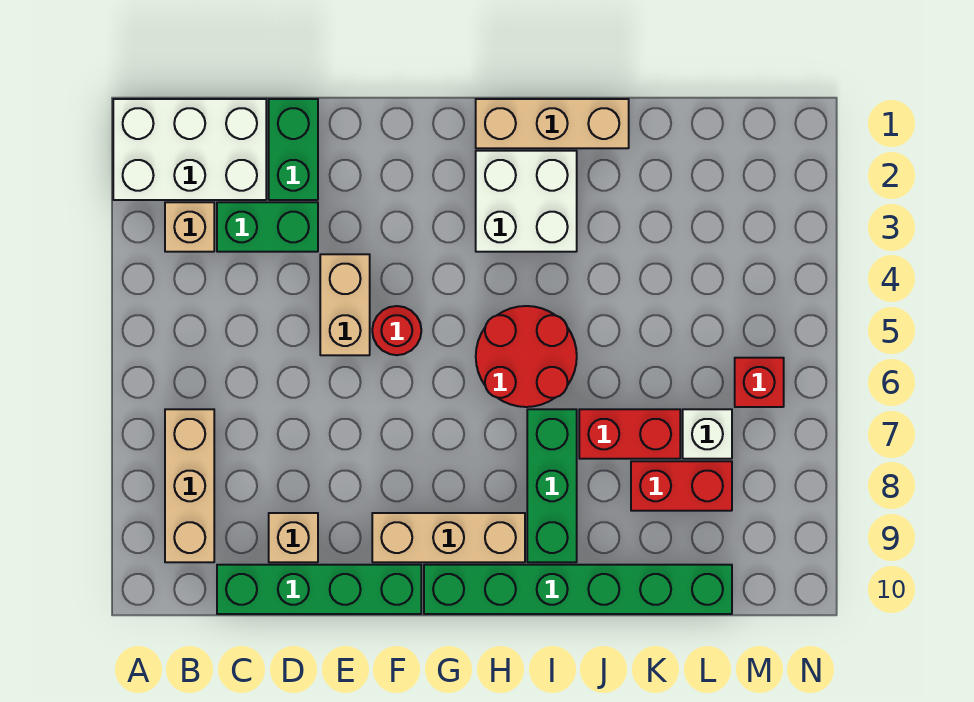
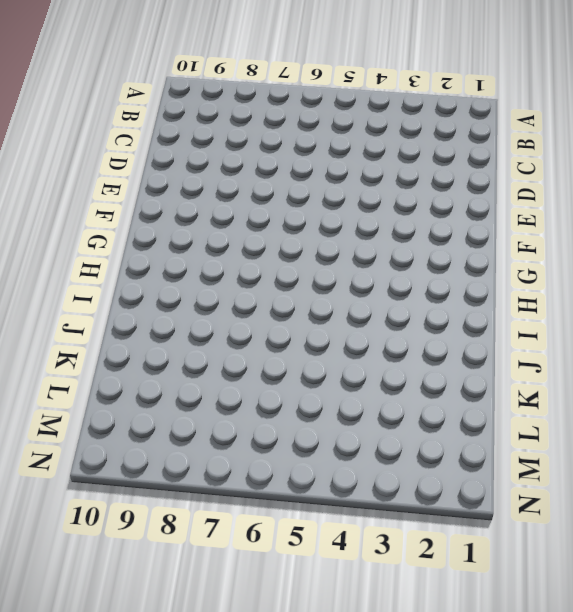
none -> white 2x3 brick [113,99,266,200]
none -> tan 1x1 brick [165,202,214,252]
none -> tan 1x3 brick [165,409,214,562]

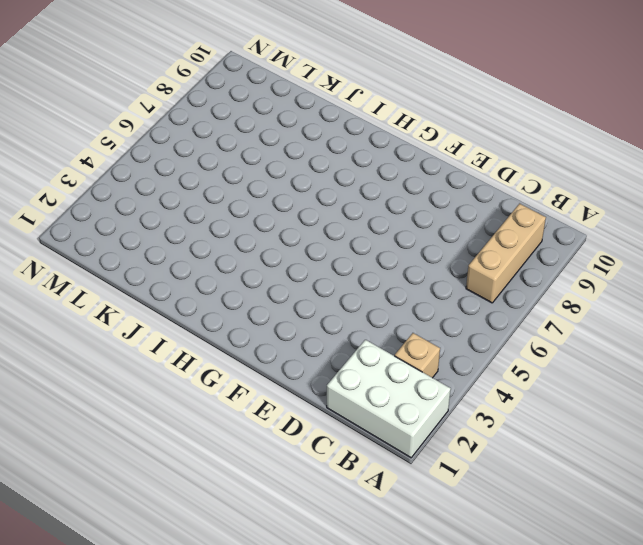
none -> green 1x2 brick [217,202,318,252]
none -> green 1x4 brick [217,565,421,614]
none -> green 1x2 brick [269,99,318,200]

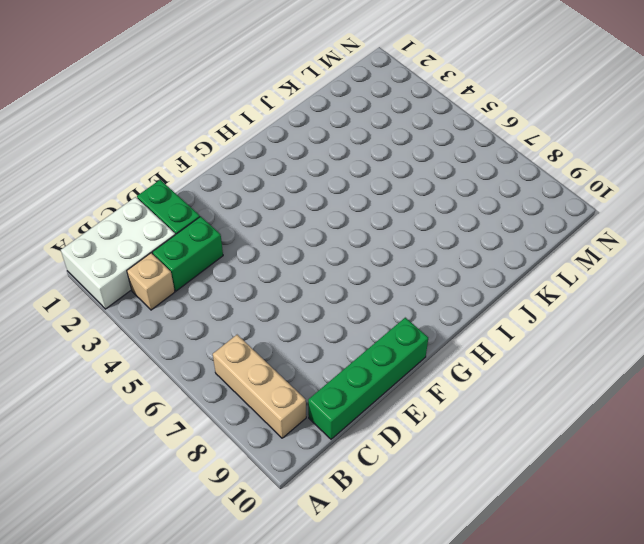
none -> tan 1x1 brick [269,513,318,562]
none -> tan 1x2 brick [320,254,370,355]
none -> red 1x1 round brick [372,306,421,355]

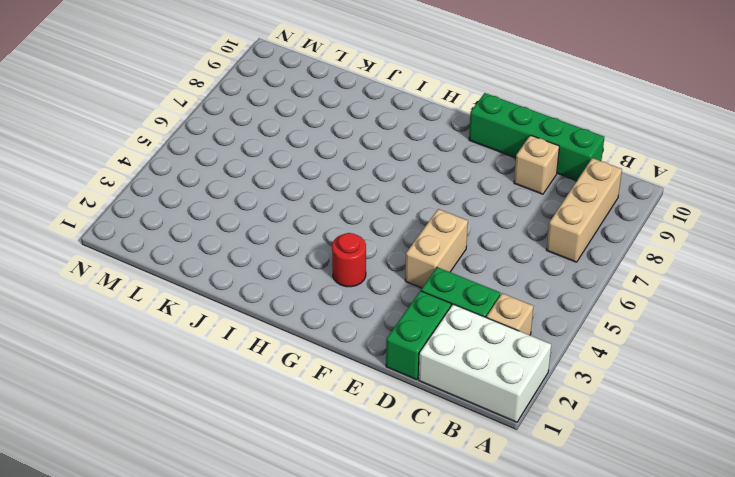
red 1x1 round brick [332,233,366,287] -> red 1x1 round brick moved to [372,306,421,355]
none -> tan 1x3 brick [372,513,525,562]
none -> green 1x6 brick [424,565,732,614]
none -> tan 1x3 brick [476,99,629,148]

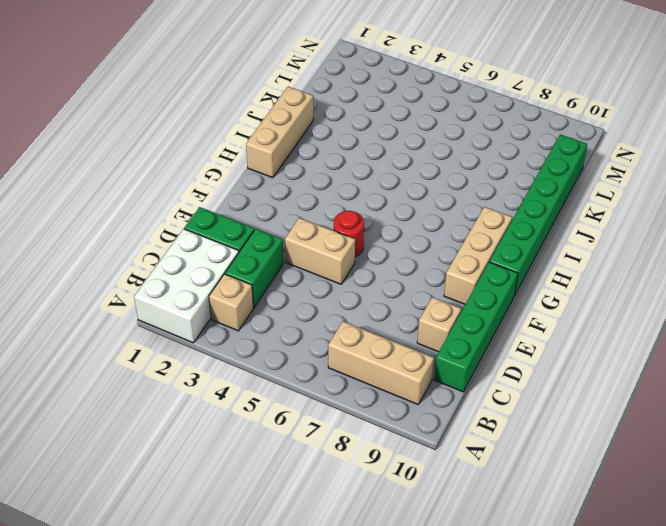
none -> white 2x2 brick [476,151,577,252]
none -> red 2x2 round brick [476,306,577,407]
none -> green 1x3 brick [527,409,577,562]

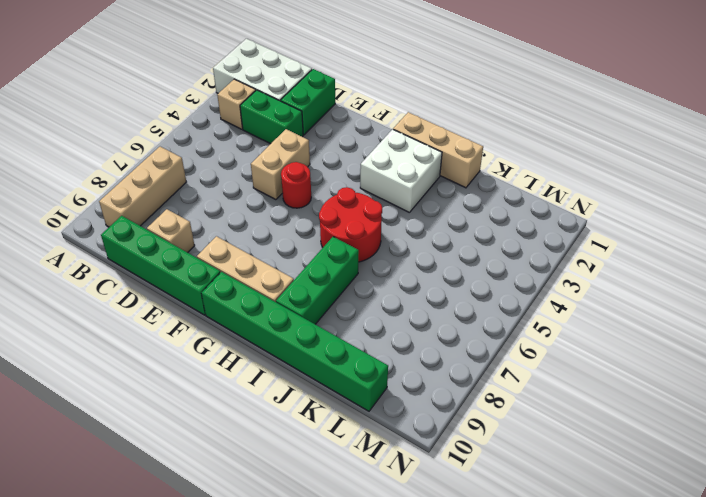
none -> red 1x2 brick [579,409,680,459]
none -> red 1x2 brick [631,461,732,511]
none -> white 1x1 brick [683,409,732,459]

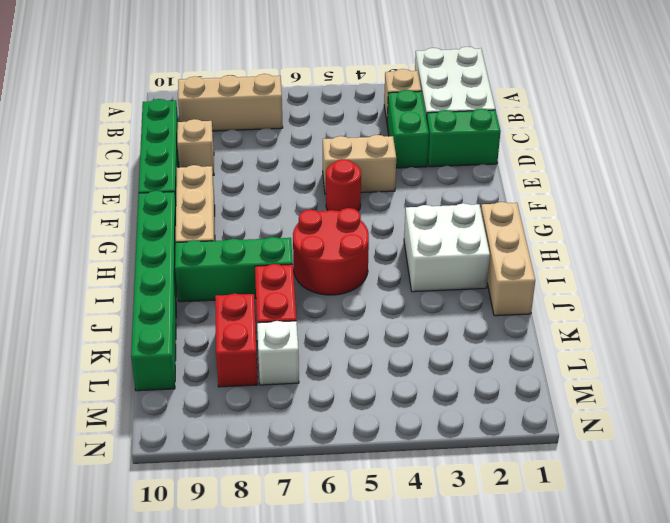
none -> red 1x1 brick [735,358,784,407]

